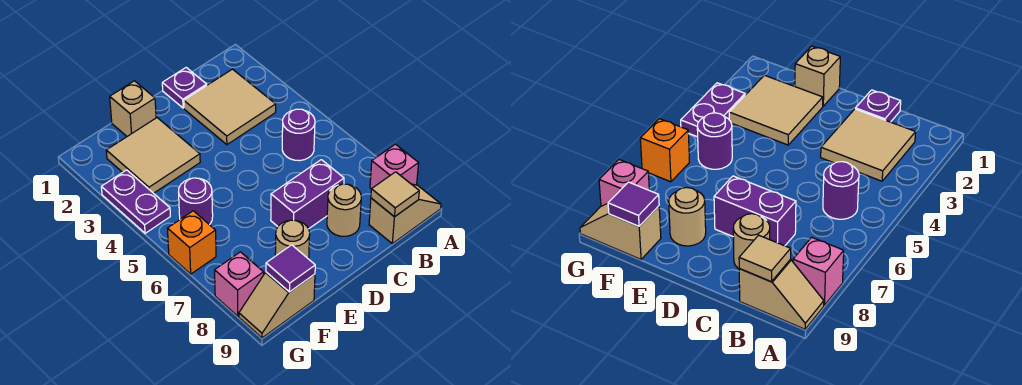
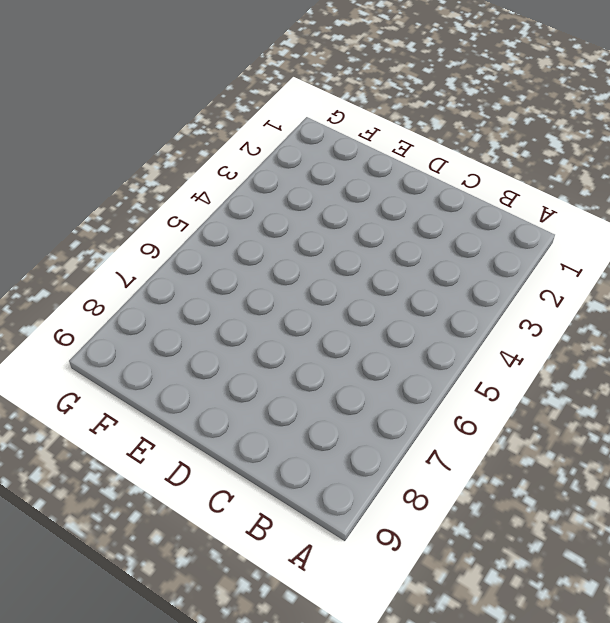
none -> pink 1x1 brick [370,144,419,189]
none -> tan 1x2 slope [369,184,441,244]
none -> tan 2x2 tile [184,69,276,145]

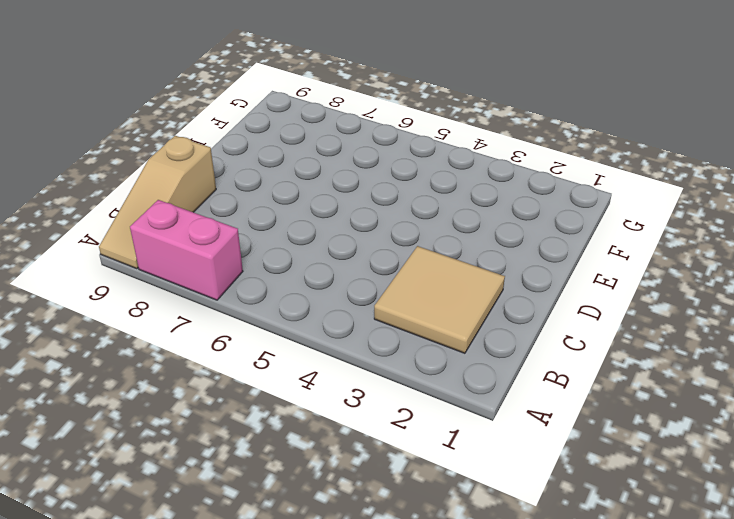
pink 1x2 brick [130,200,243,300] -> pink 1x1 brick [370,144,419,189]
tan 1x3 slope [99,136,216,269] -> tan 1x2 slope [369,184,441,244]
none -> purple 1x1 round brick [282,109,315,161]
none -> purple 1x1 plate [162,68,207,108]
none -> purple 1x2 brick [271,160,344,229]

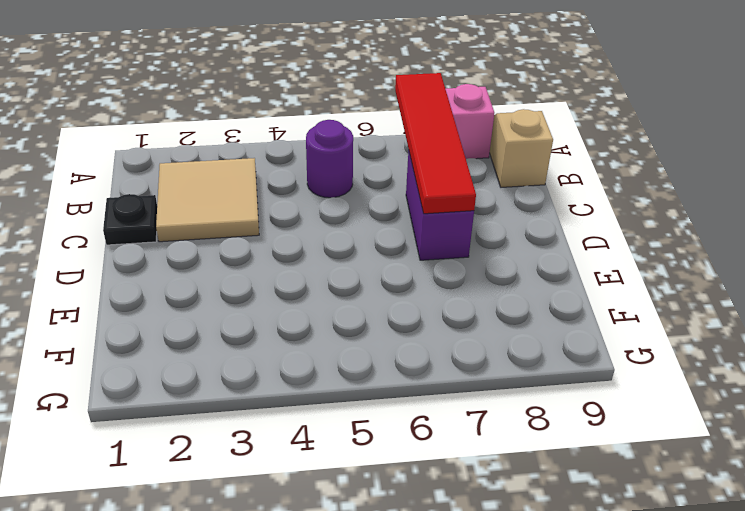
red 1x4 tile [395,73,476,214] -> none
black 1x1 plate [103,194,157,245] -> purple 1x1 plate [162,68,207,108]
none -> tan 1x1 round brick [327,184,361,236]
none -> tan 1x1 brick [110,81,156,136]
none -> tan 2x2 tile [106,118,200,193]

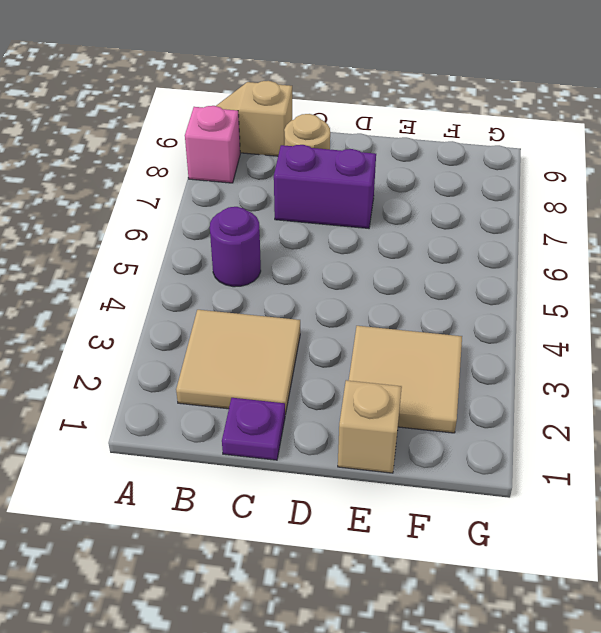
none -> tan 1x1 round brick [275,220,310,259]
none -> purple 1x1 round brick [179,178,213,225]
none -> tan 1x2 slope [239,272,315,338]

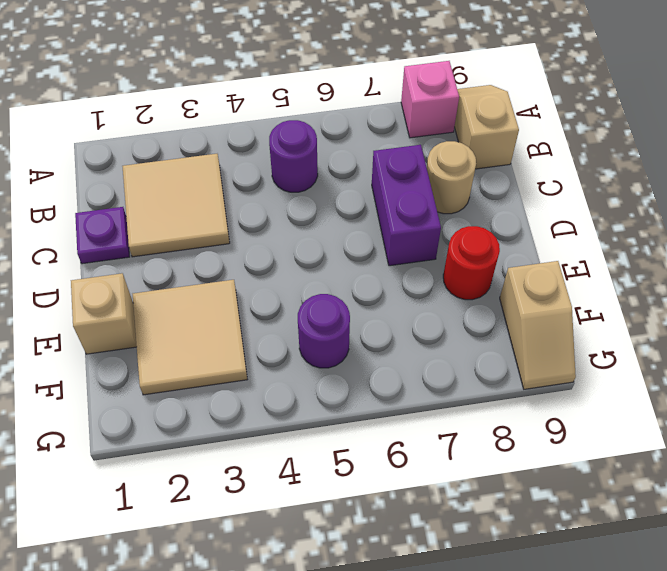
red 1x1 round brick [443,226,500,300] -> tan 1x1 round brick [275,220,310,259]
none -> purple 1x2 plate [101,170,170,233]
none -> orange 1x1 brick [167,211,216,274]
none -> pink 1x1 brick [215,252,264,316]

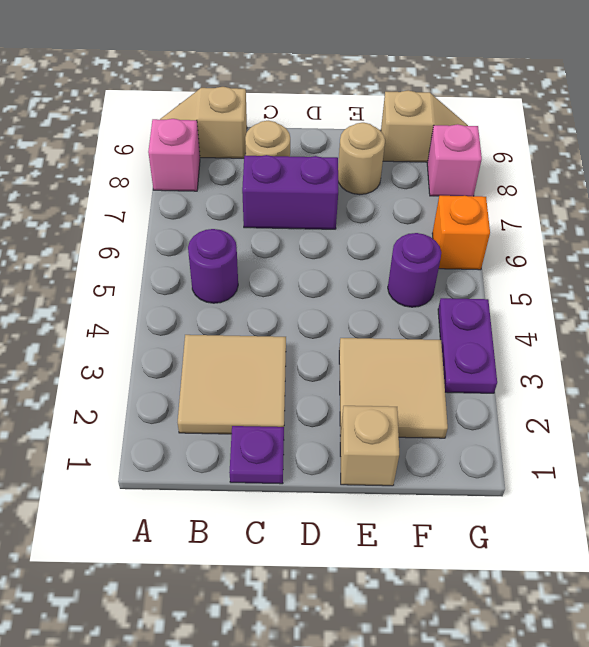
none -> tan 1x1 tile [371,172,419,217]
none -> purple 1x1 tile [266,245,315,292]

